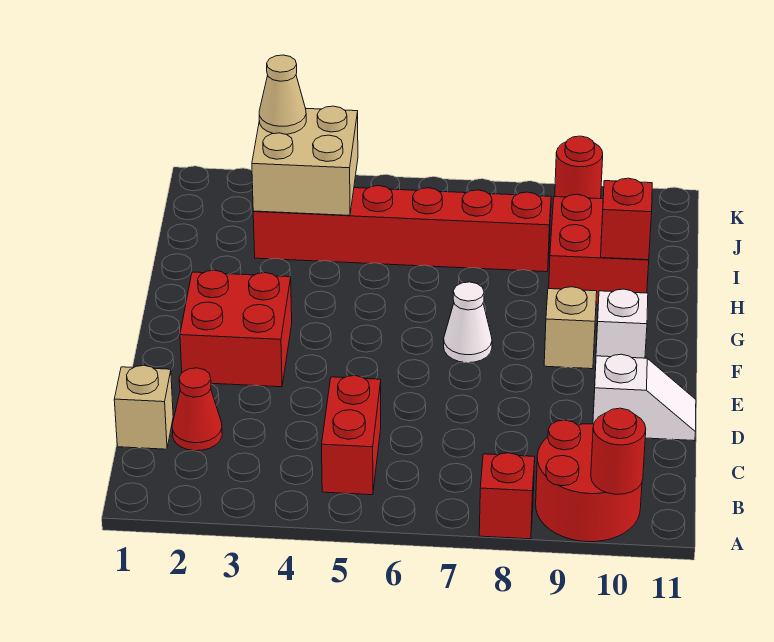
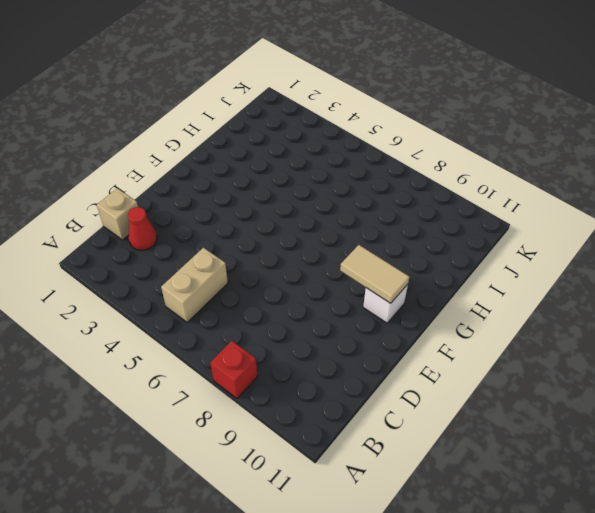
tan 1x2 brick [161,248,228,322] -> red 1x2 brick [322,376,381,495]
tan 1x2 tile [340,245,409,303] -> none
none -> red 2x2 round brick [536,420,642,542]
none -> white 1x2 slope [593,354,696,441]
none -> red 2x2 brick [180,270,292,387]

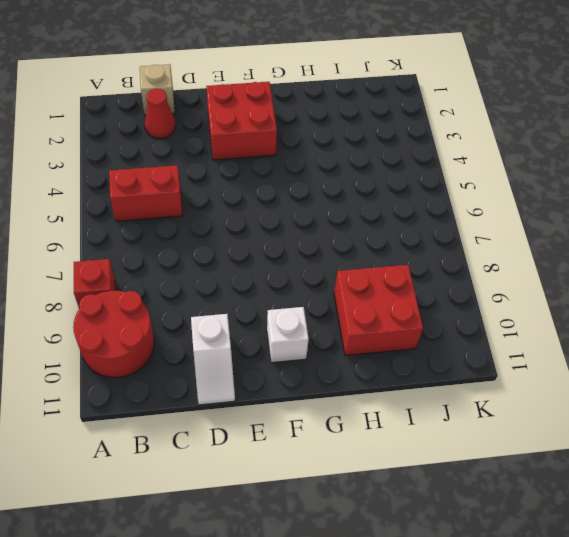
none -> white 1x1 cone [444,282,492,363]
none -> tan 1x1 brick [544,287,597,369]
none -> red 1x6 brick [253,186,551,272]

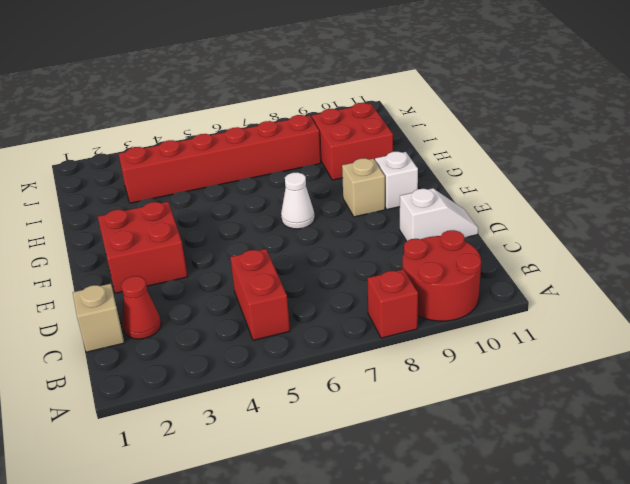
none -> red 1x1 round brick [555,136,603,199]
none -> red 1x1 round brick [591,408,646,494]
none -> red 1x1 brick [601,178,652,260]

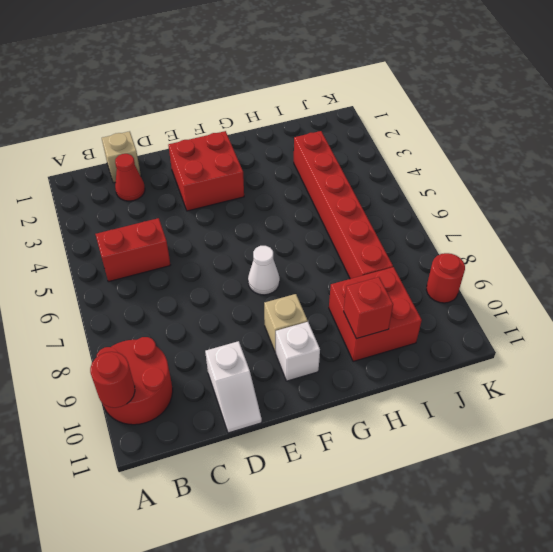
none -> red 1x1 brick [479,453,535,539]
none -> tan 2x2 brick [252,106,358,215]
none -> tan 1x1 cone [259,55,306,134]

